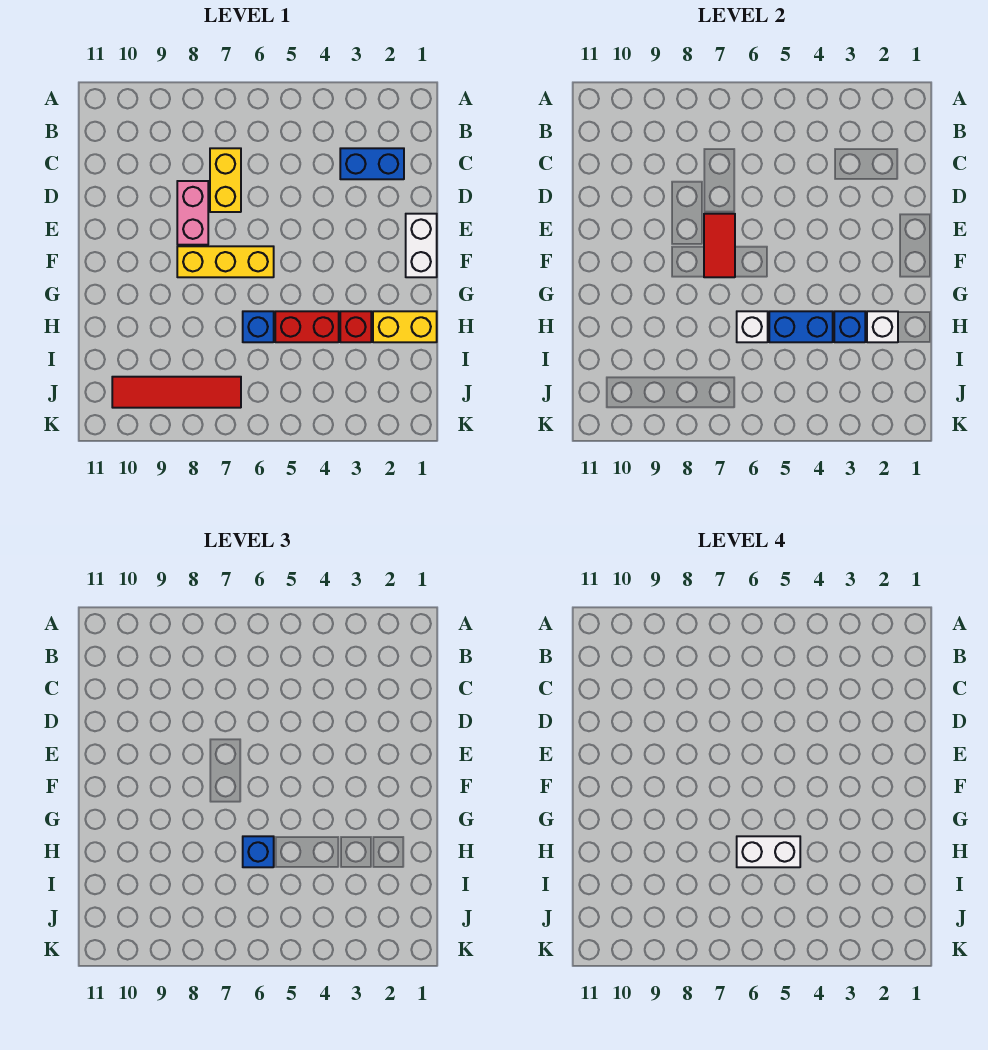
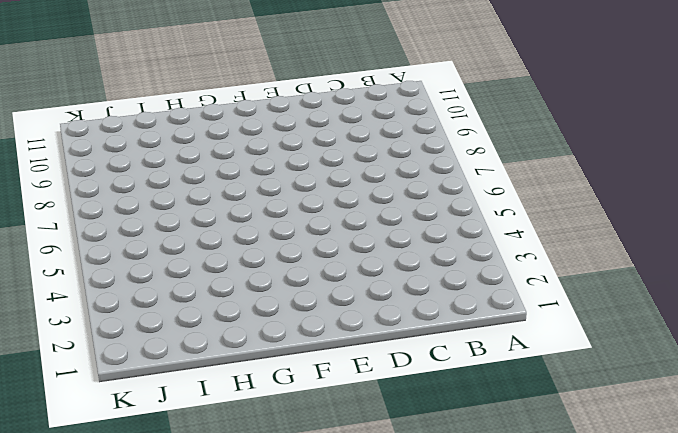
none -> blue 1x2 brick [340,148,404,179]
none -> yellow 1x2 brick [210,148,241,212]
none -> pink 1x2 brick [177,181,208,245]

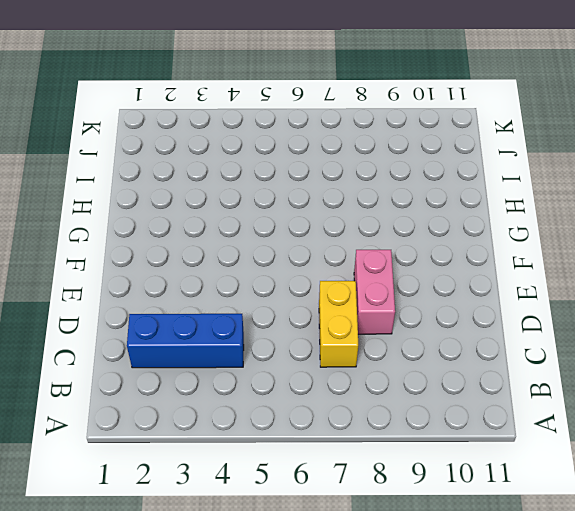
blue 1x3 brick [127,314,244,368] -> blue 1x2 brick [340,148,404,179]
none -> white 1x2 brick [406,214,437,277]
none -> yellow 1x3 brick [177,246,274,277]
none -> yellow 1x2 brick [373,311,437,342]

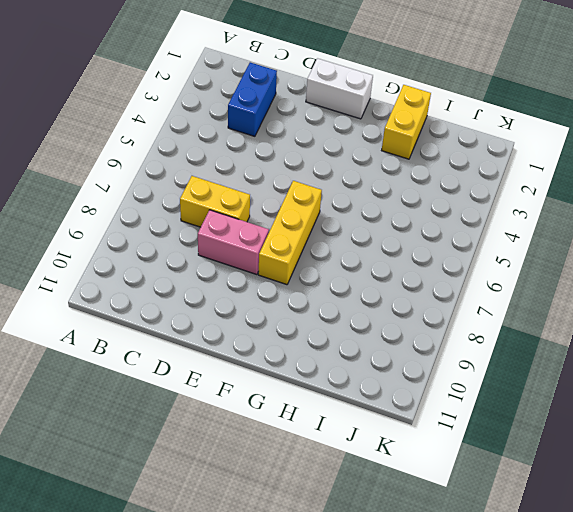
none -> red 1x1 brick [340,311,371,342]
none -> red 1x2 brick [275,311,339,342]
none -> blue 1x1 brick [243,311,274,342]

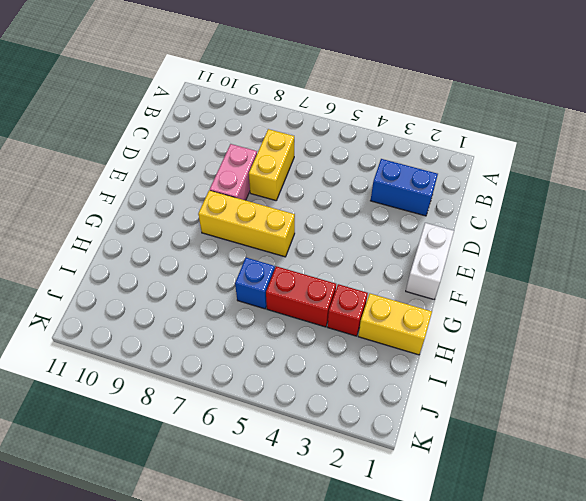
none -> red 1x4 tile [112,377,241,408]
none -> red 1x2 tile [704,214,735,277]
none -> white 1x1 brick [867,311,898,342]

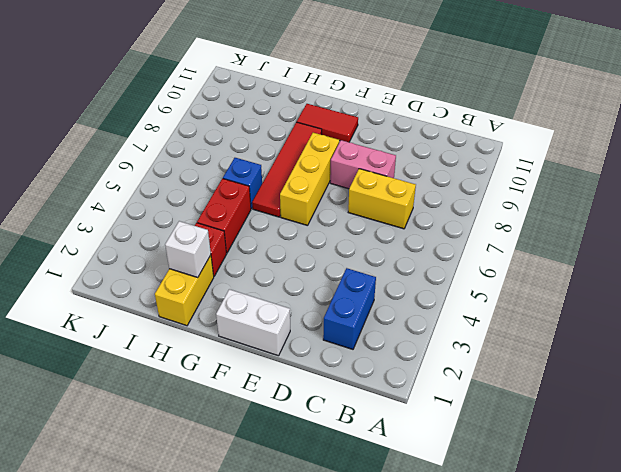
red 1x2 tile [297,104,358,142] -> red 1x2 tile moved to [704,214,735,277]
red 1x4 tile [252,122,322,217] -> red 1x4 tile moved to [112,377,241,408]
none -> blue 1x1 brick [834,311,865,342]
none -> blue 1x2 brick [769,311,833,342]
none -> white 1x1 brick [737,311,768,342]

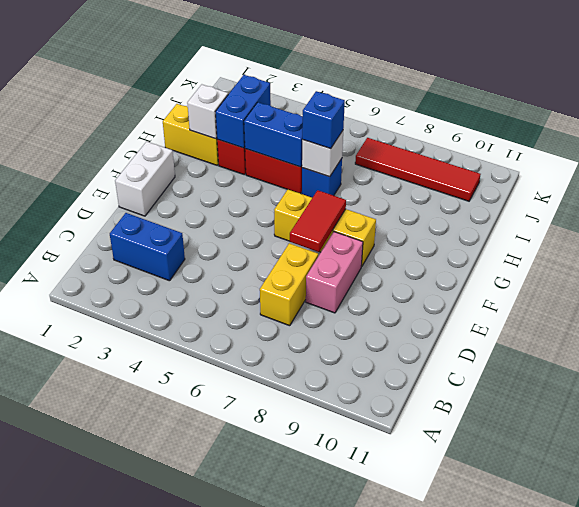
blue 1x2 brick [216,75,271,148] -> blue 1x1 brick [834,311,865,342]
none -> white 1x2 brick [737,836,800,867]

